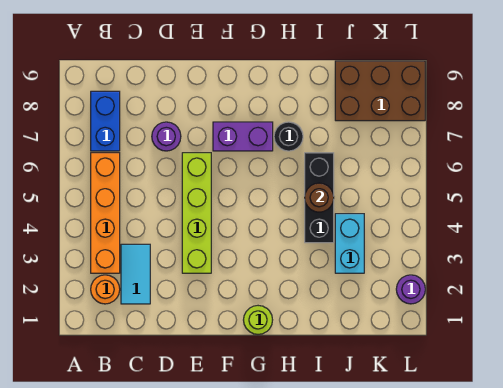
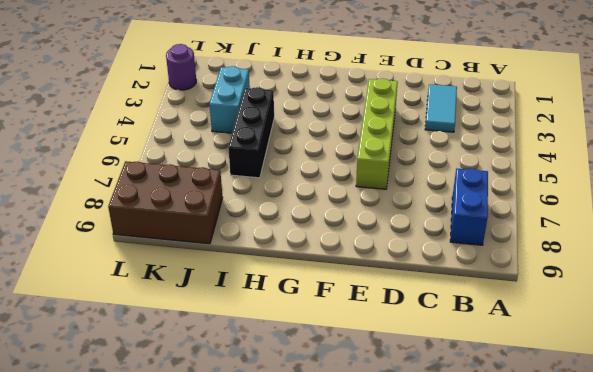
none -> orange 1x1 round brick [91,275,120,304]
none -> orange 1x4 brick [91,153,120,273]
none -> purple 1x1 round brick [152,122,181,151]

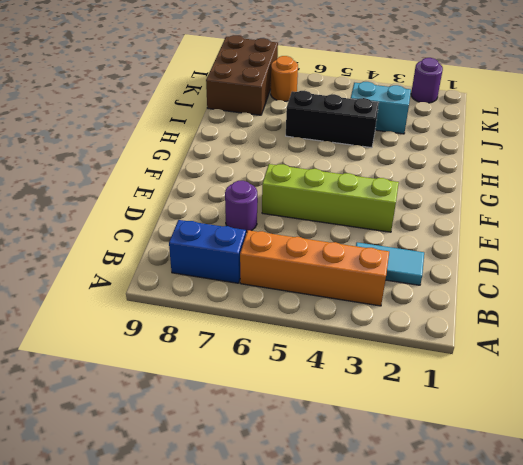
orange 1x1 round brick [271,56,298,101] -> orange 1x1 round brick moved to [91,275,120,304]
none -> purple 1x2 brick [213,122,273,151]
none -> lime 1x1 round brick [244,306,272,334]
none -> black 1x1 round brick [274,122,303,151]

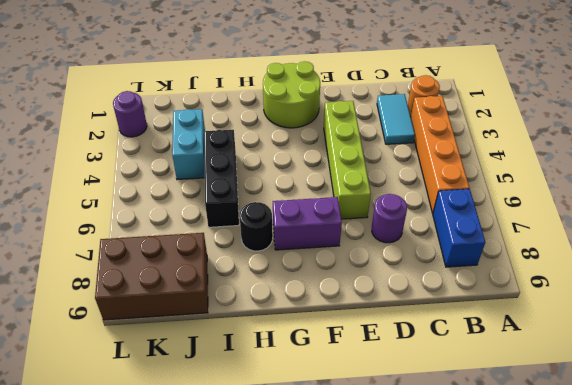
lime 2x2 round brick [263,61,320,128] -> lime 1x1 round brick [244,306,272,334]
none -> brown 1x1 round brick [305,183,334,212]

